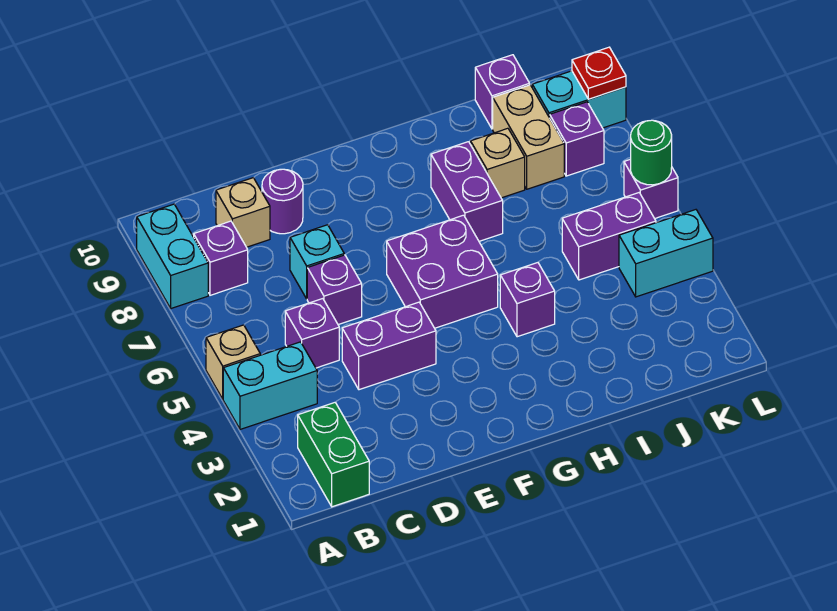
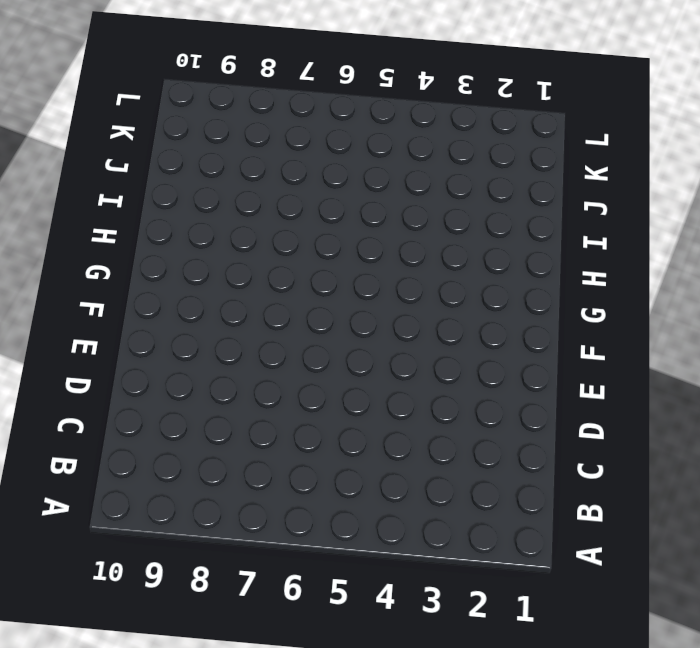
none -> cyan 1x2 brick [223,342,317,429]
none -> tan 1x1 brick [206,325,260,399]
none -> cyan 1x2 brick [137,204,208,308]

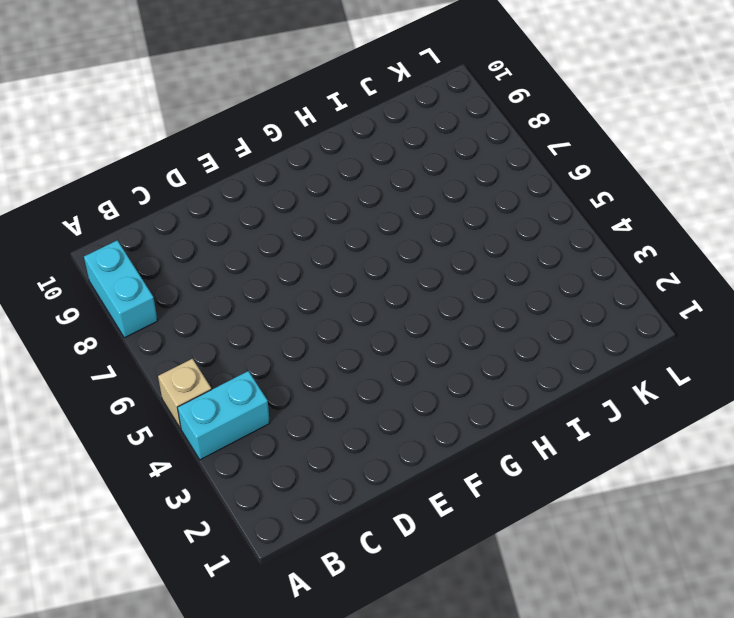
none -> green 1x2 brick [298,402,369,507]
none -> purple 1x1 brick [194,221,248,295]
none -> purple 1x1 brick [285,299,339,368]

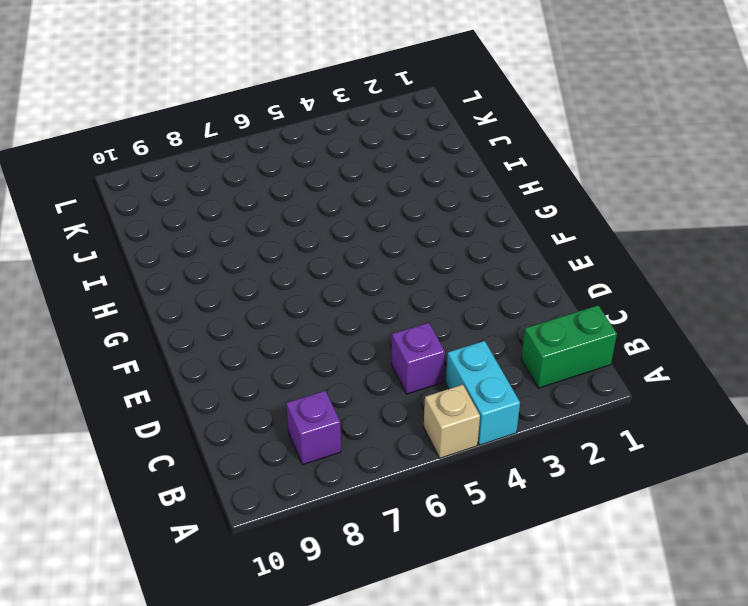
none -> cyan 1x2 brick [137,204,208,308]
none -> tan 1x1 brick [216,178,270,247]
none -> purple 1x2 brick [342,302,436,390]

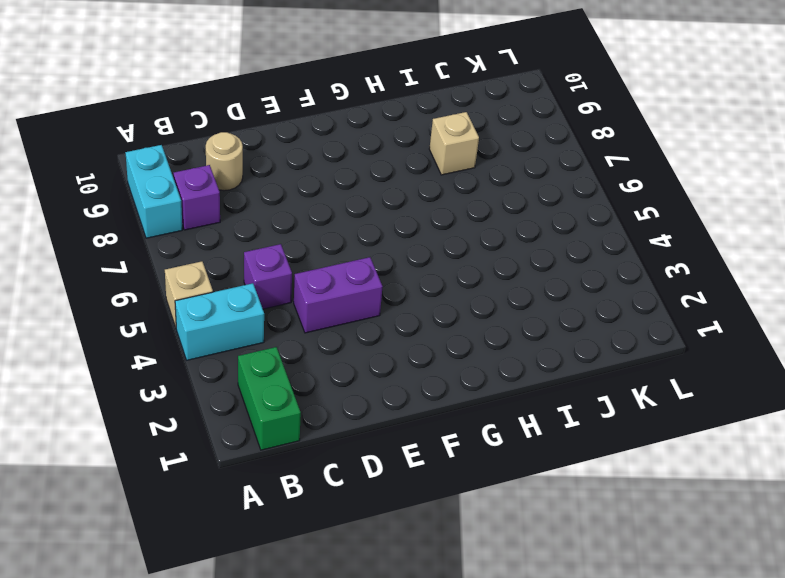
tan 1x1 round brick [206,132,243,191] -> tan 1x1 brick [216,178,270,247]
none -> purple 1x1 brick [307,255,362,325]
none -> cyan 1x1 brick [290,225,344,299]
none -> purple 1x1 round brick [262,169,303,234]

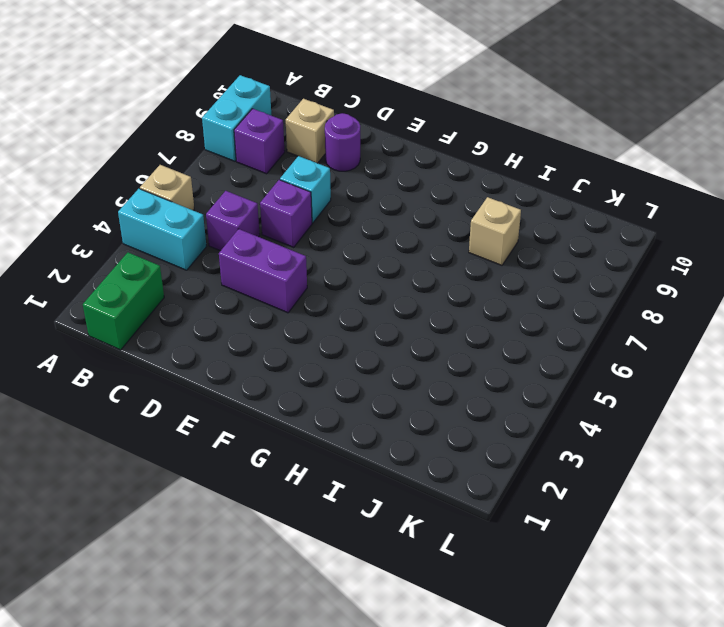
none -> purple 2x2 brick [387,215,498,328]
none -> purple 1x1 brick [500,263,555,337]
none -> purple 1x2 brick [431,142,503,241]

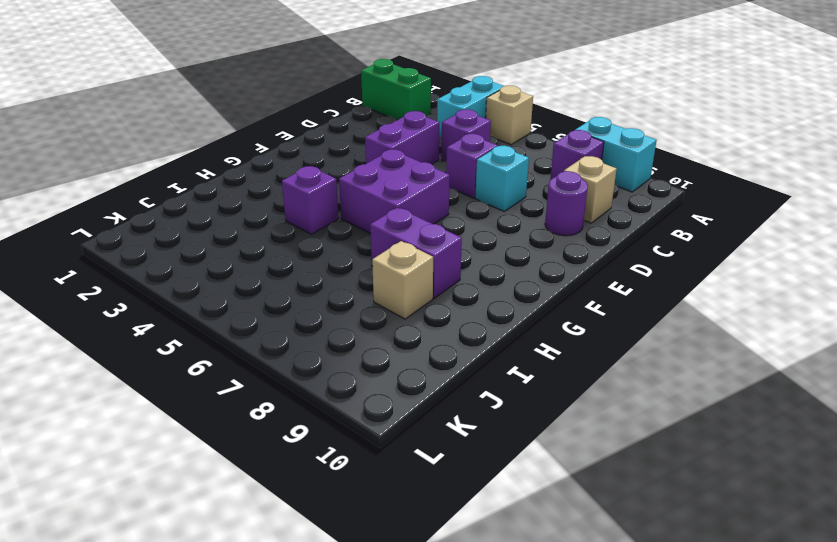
none -> purple 1x2 brick [562,193,656,280]
none -> tan 1x2 brick [493,85,564,189]
none -> purple 1x1 brick [475,55,530,129]

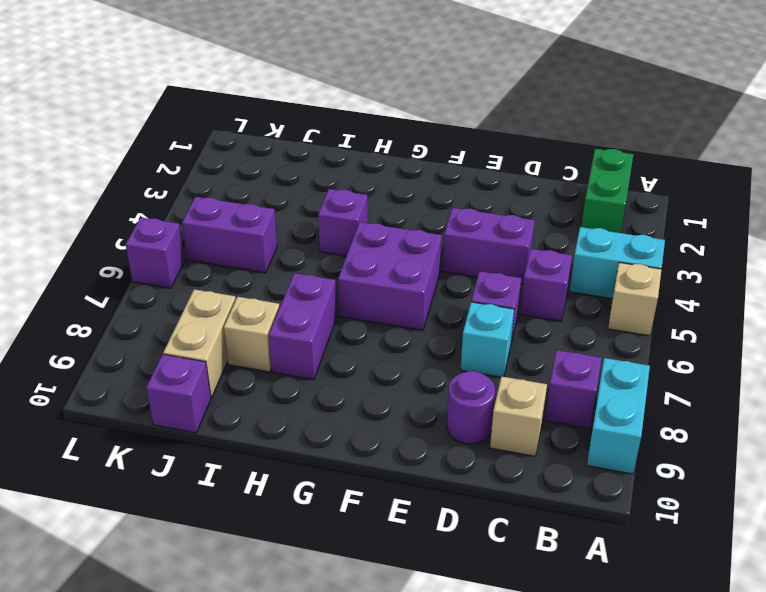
none -> cyan 1x2 brick [619,210,713,297]
none -> purple 1x1 brick [550,102,604,176]
none -> cyan 1x2 brick [532,71,626,128]

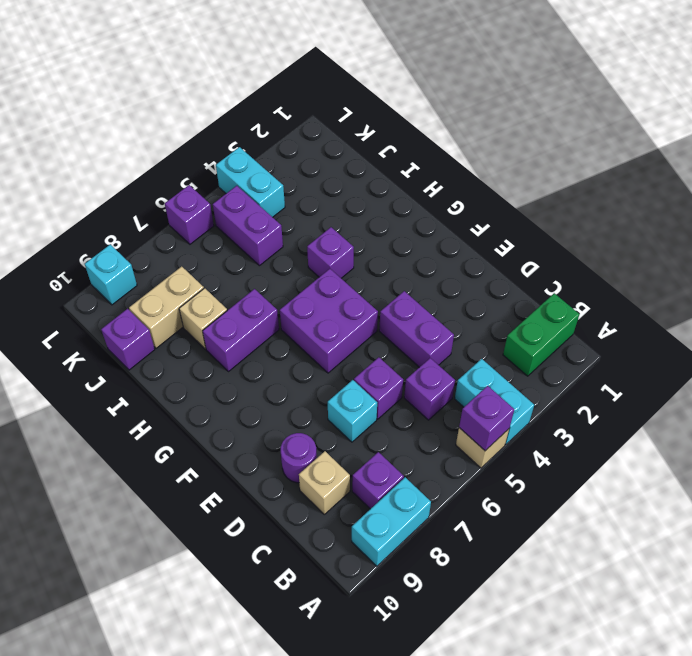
purple 1x1 brick [459,386,514,451] -> purple 1x1 brick moved to [550,102,604,176]
cyan 1x1 brick [85,244,137,305] -> cyan 1x2 brick [532,71,626,128]
none -> green 1x1 round brick [631,120,672,185]
none -> red 1x1 plate [572,47,626,99]

